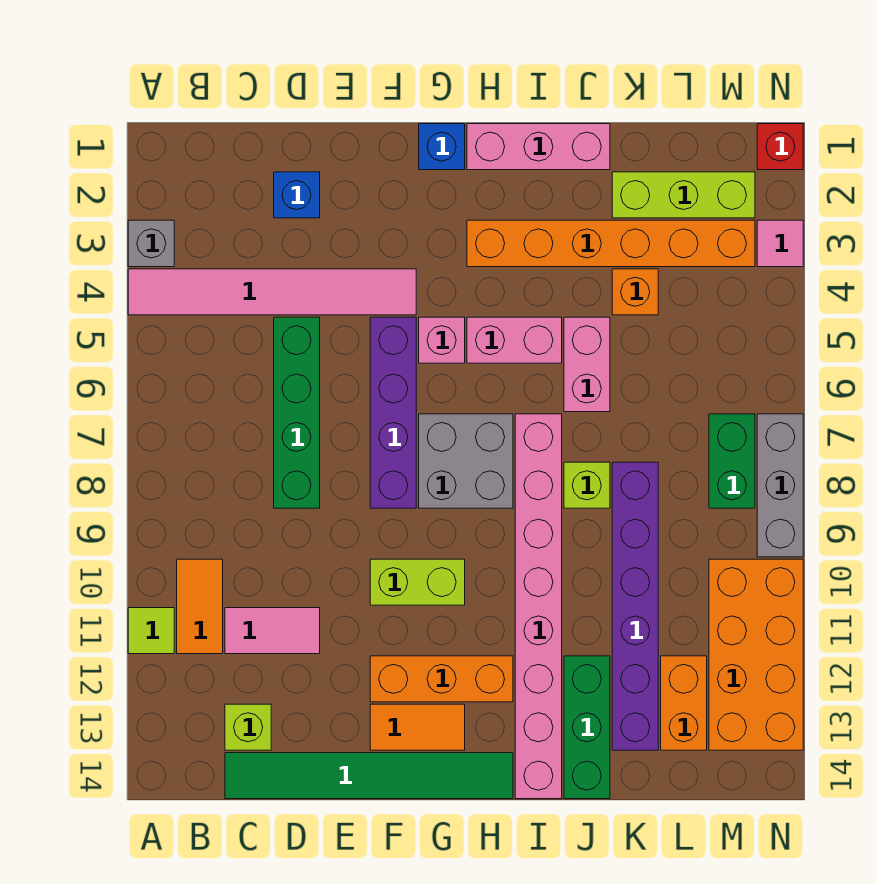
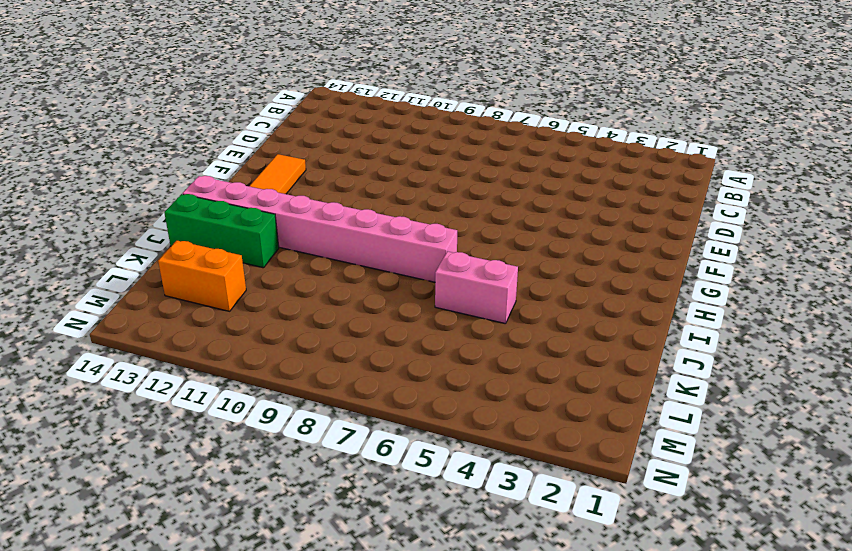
none -> grey 1x1 brick [128,220,174,267]
none -> pink 1x6 tile [128,269,416,315]
none -> lime 1x1 tile [128,608,174,654]
none -> orange 1x2 tile [177,559,223,654]

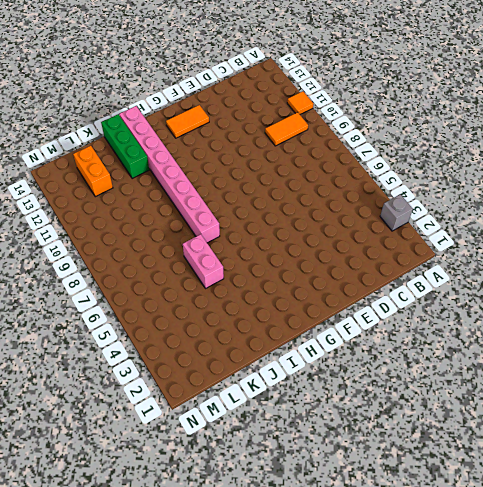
orange 1x1 tile [287,91,313,114] -> lime 1x1 tile [128,608,174,654]
orange 1x2 tile [265,112,308,146] -> orange 1x2 tile turned to [177,559,223,654]
none -> pink 1x6 tile [128,269,416,315]
none -> pink 1x2 tile [225,608,320,654]
none -> lime 1x1 brick [225,704,271,750]
none -> green 1x6 tile [225,753,513,799]

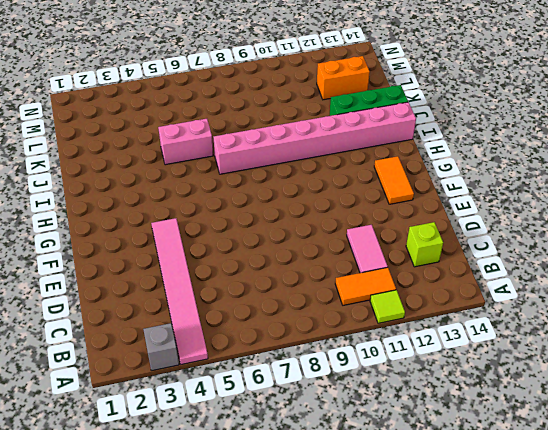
none -> green 1x6 tile [225,753,513,799]
none -> blue 1x1 brick [274,172,320,218]
none -> green 1x4 brick [274,317,320,508]
none -> purple 1x4 brick [370,317,416,508]

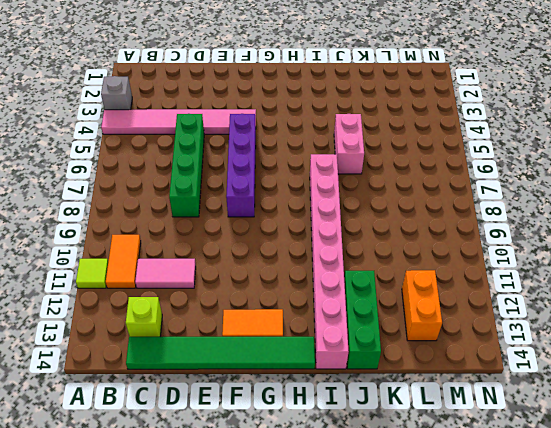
none -> blue 1x1 brick [274,172,320,218]
none -> lime 1x2 brick [370,559,465,605]
none -> orange 1x3 brick [370,656,513,702]
none -> blue 1x1 brick [419,124,465,170]

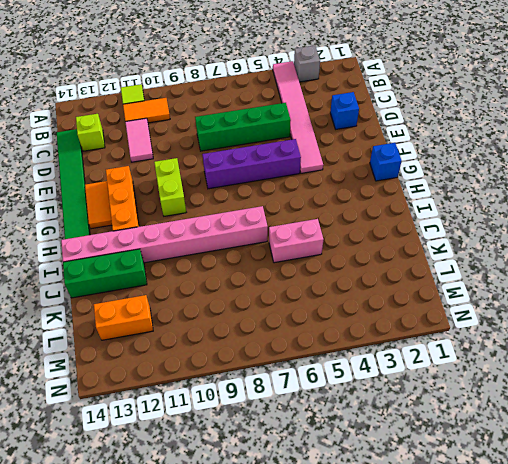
none -> pink 1x1 brick [419,317,465,363]
none -> grey 2x2 brick [419,414,513,508]
none -> pink 1x3 brick [467,124,610,170]
none -> orange 1x6 brick [467,220,755,267]

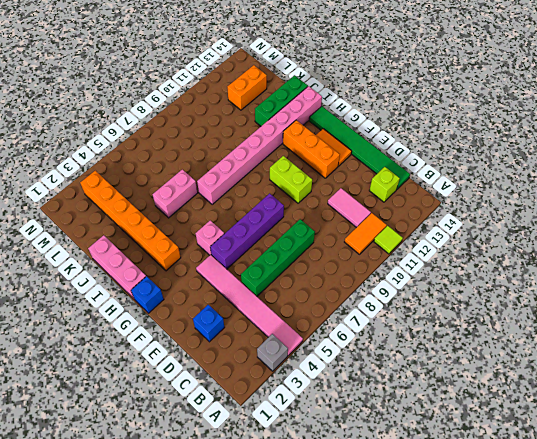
none -> grey 2x2 brick [419,414,513,508]
none -> pink 1x2 brick [467,317,562,363]
none -> lime 1x1 brick [564,462,610,508]
none -> lime 1x3 brick [612,172,755,218]

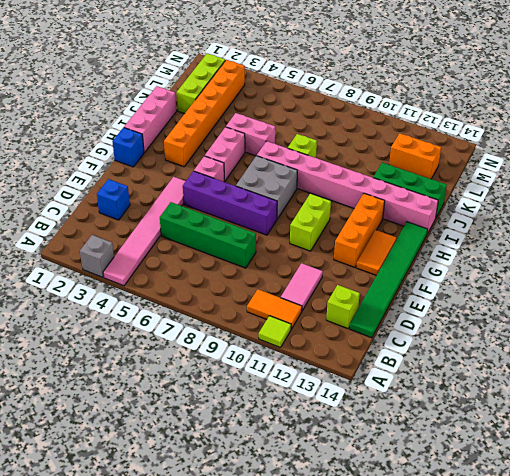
none -> orange 1x1 brick [612,269,658,315]
none -> purple 1x6 brick [612,462,658,750]
none -> green 1x2 brick [709,414,755,508]
none -> orange 2x4 brick [709,559,803,750]

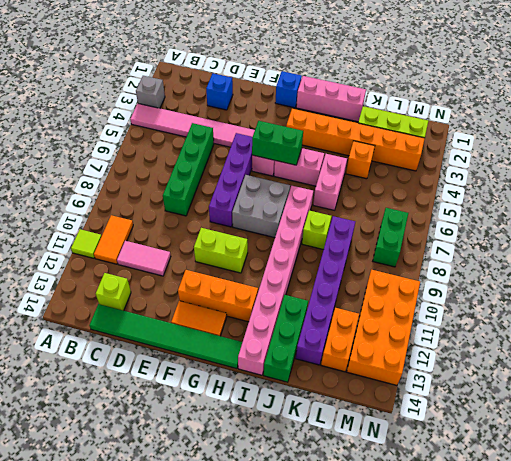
green 1x2 brick [252,121,303,165] -> none
none -> red 1x1 brick [757,124,803,170]
none -> pink 1x1 tile [757,220,803,267]
none -> grey 1x3 brick [757,414,803,557]

